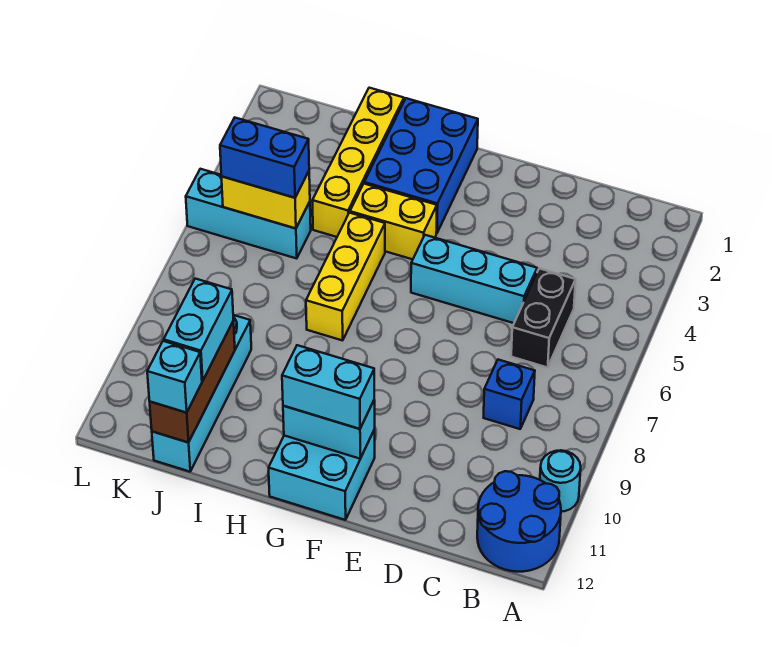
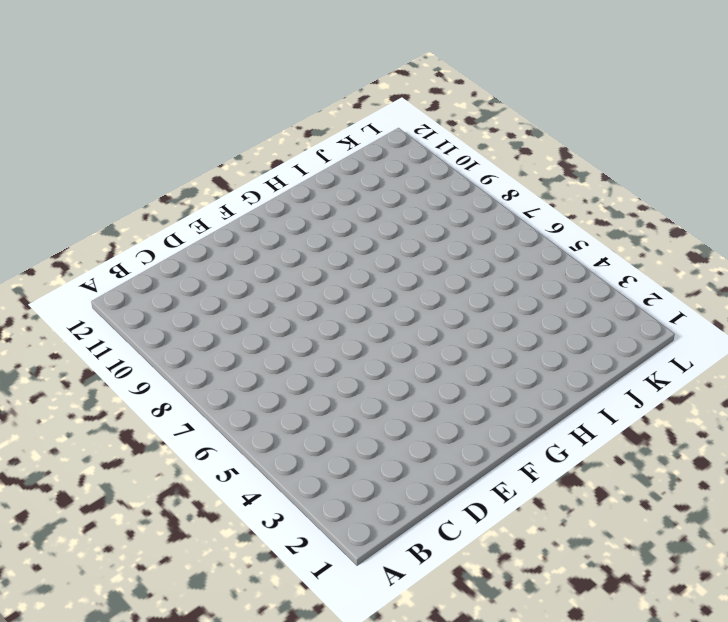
none -> cyan 1x1 round brick [540,450,581,512]
none -> blue 2x2 round brick [477,471,561,572]
none -> black 1x2 brick [511,268,576,367]

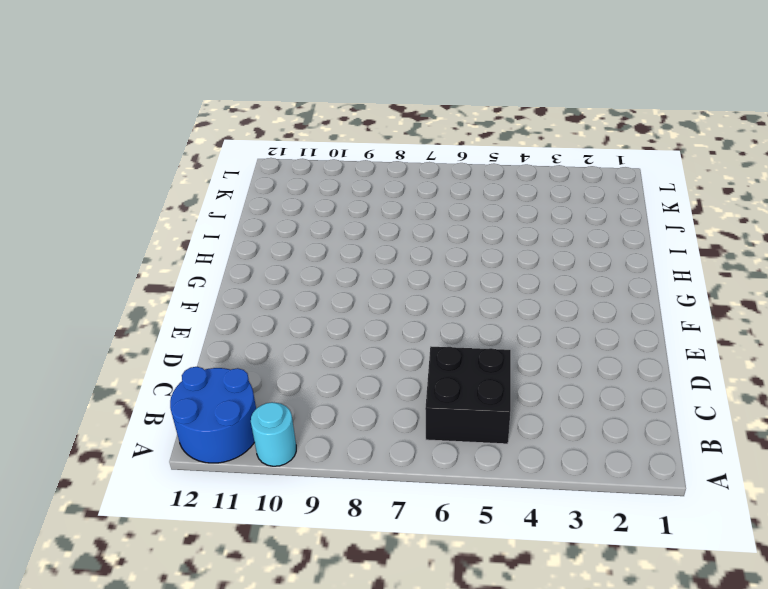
black 2x2 brick [425,347,511,444] -> black 1x2 brick [511,268,576,367]
none -> blue 1x1 brick [484,360,535,429]
none -> cyan 1x3 brick [411,235,537,323]
none -> cyan 2x2 brick [269,429,375,520]

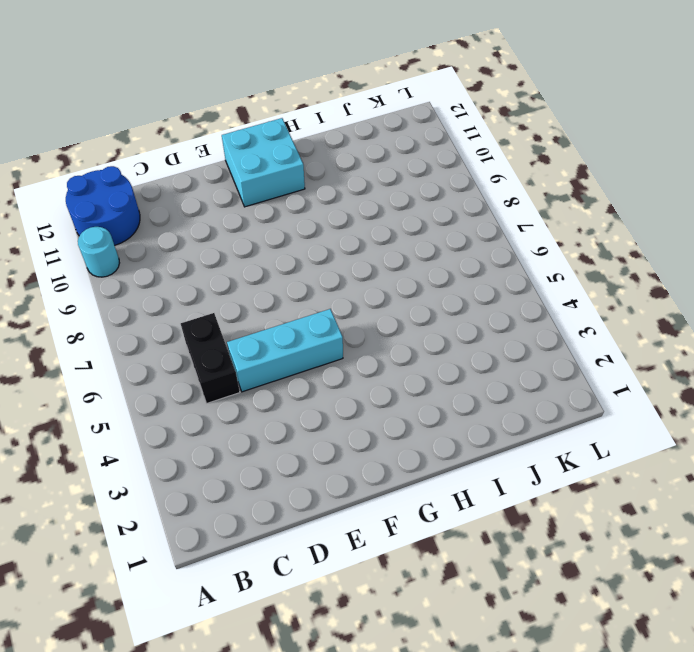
none -> blue 1x1 brick [484,360,535,429]
none -> blue 2x3 brick [364,98,478,233]
none -> yellow 1x2 brick [350,184,437,259]

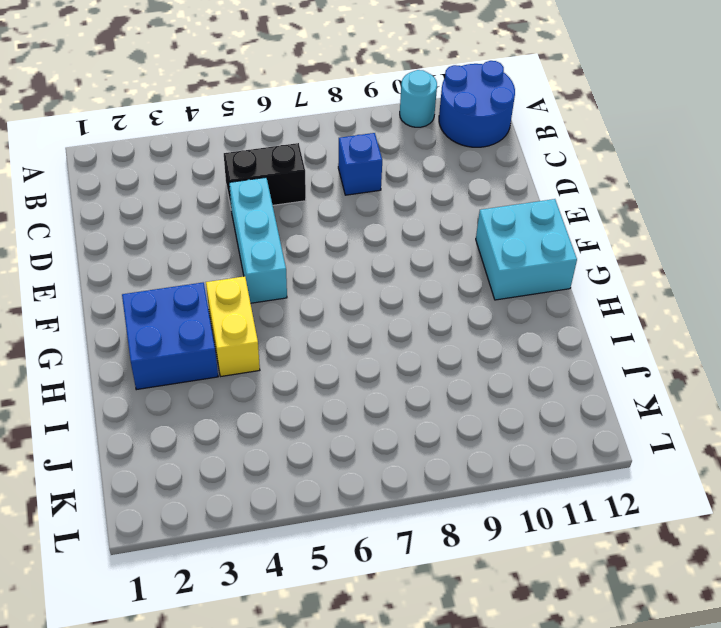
blue 2x2 brick [122,282,218,390] -> blue 2x3 brick [364,98,478,233]
none -> yellow 1x3 brick [306,213,385,341]
none -> yellow 1x4 brick [312,88,404,237]
none -> cyan 1x3 brick [186,169,311,258]

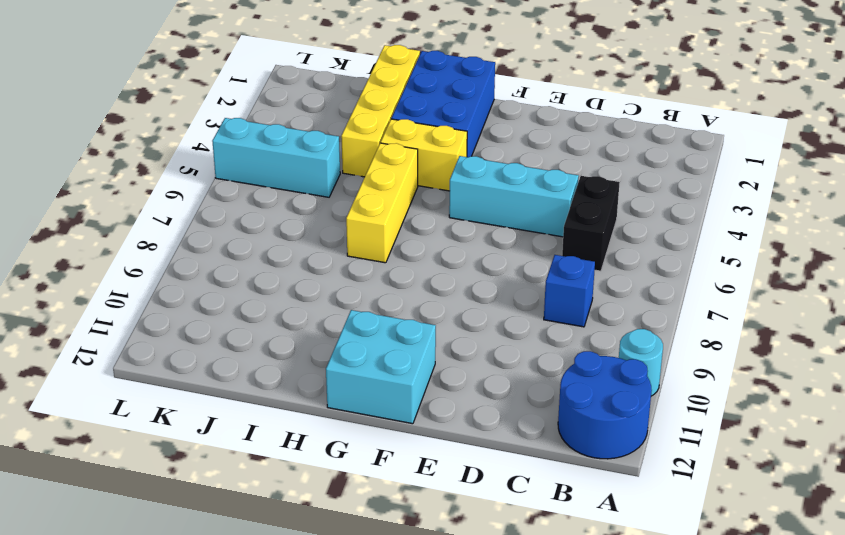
none -> cyan 1x4 brick [152,315,251,472]
none -> cyan 1x2 brick [283,400,375,459]
none -> yellow 1x2 brick [222,171,310,229]

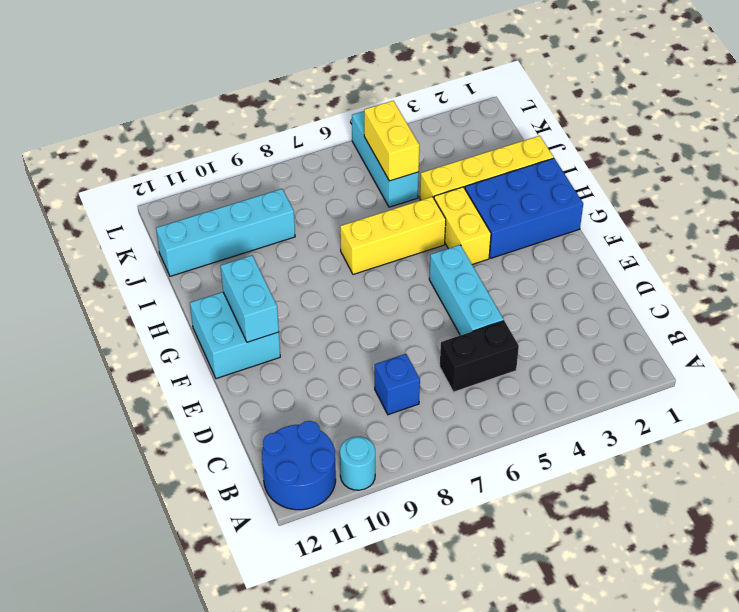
none -> brown 1x3 brick [150,321,235,443]
none -> cyan 1x2 brick [282,345,374,429]
none -> blue 1x2 brick [220,118,309,198]

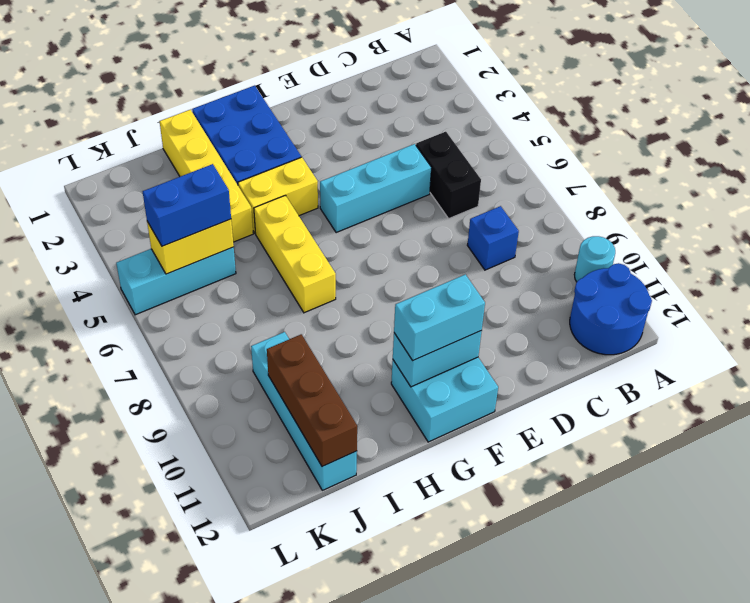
none -> cyan 1x2 brick [164,279,233,381]
none -> cyan 1x1 brick [147,341,202,413]

